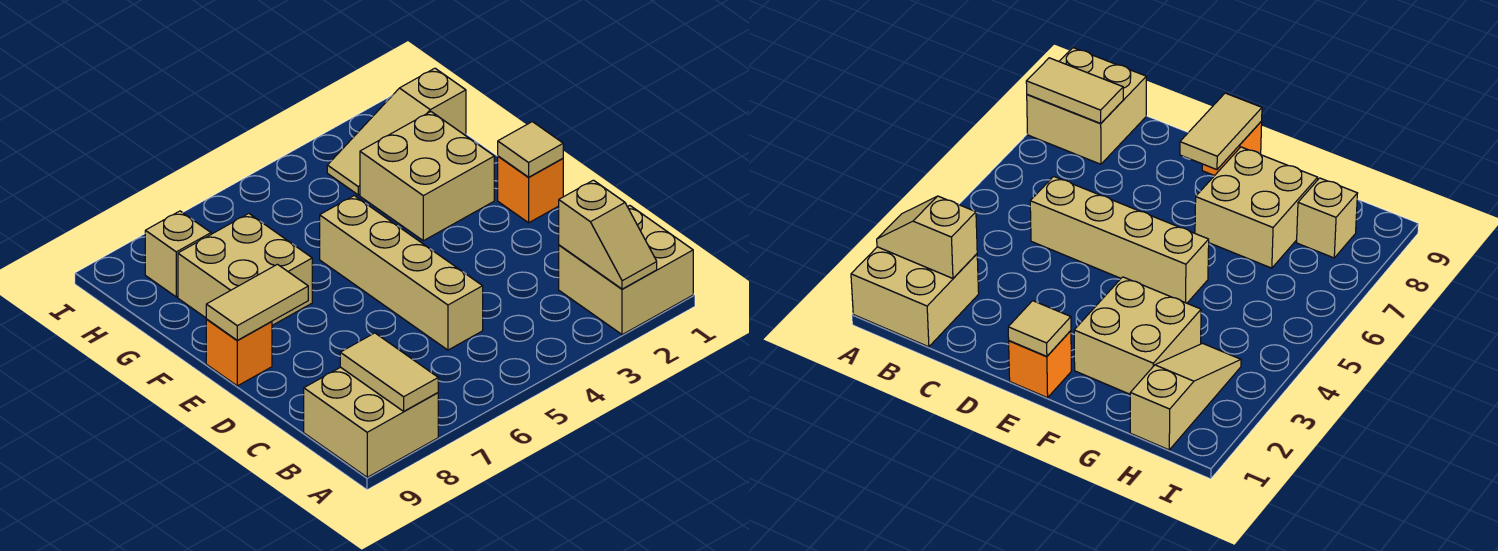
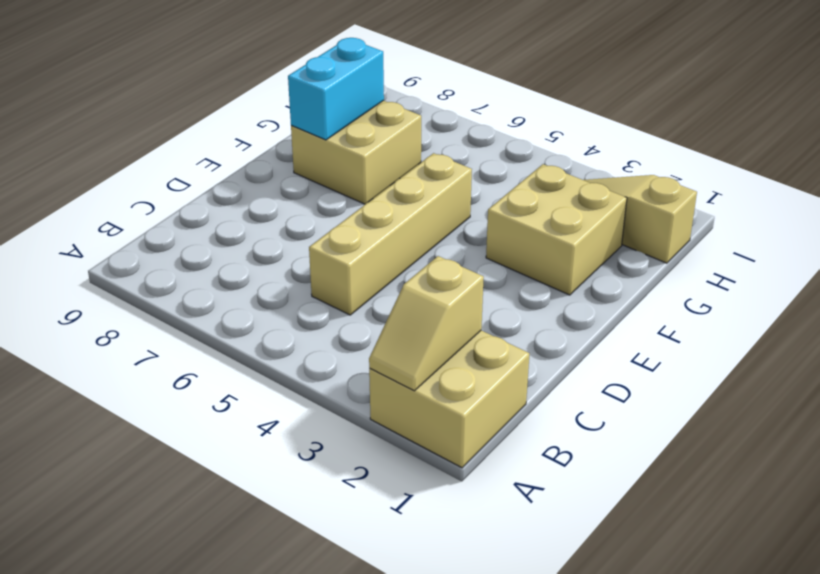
cyan 1x2 brick [288,38,384,140] -> none
none -> tan 2x2 brick [304,367,438,477]
none -> orange 1x1 brick [498,156,563,223]
none -> orange 1x1 brick [206,320,272,386]

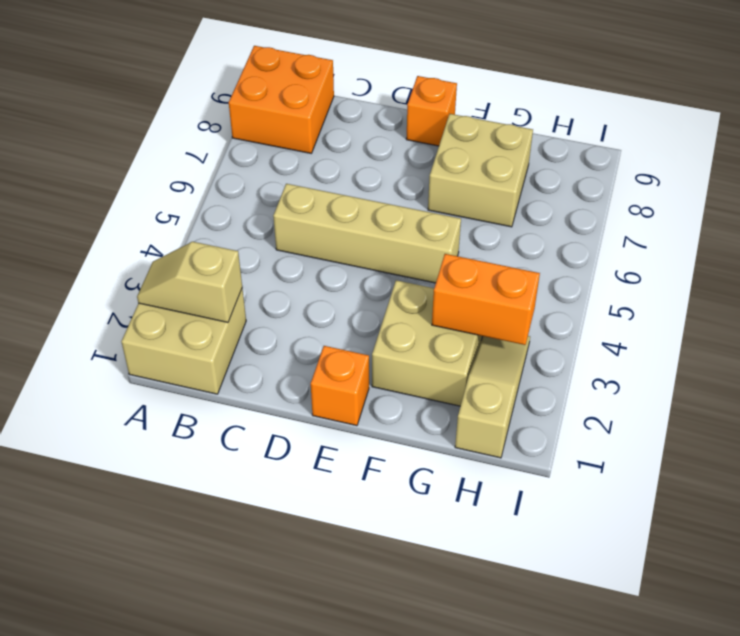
orange 2x2 brick [229,46,334,153] -> tan 2x2 brick [304,367,438,477]
orange 1x2 brick [432,254,540,345] -> none
none -> tan 1x1 brick [145,211,211,297]
none -> tan 1x2 tile [340,333,438,411]
none -> tan 1x1 tile [498,122,563,177]

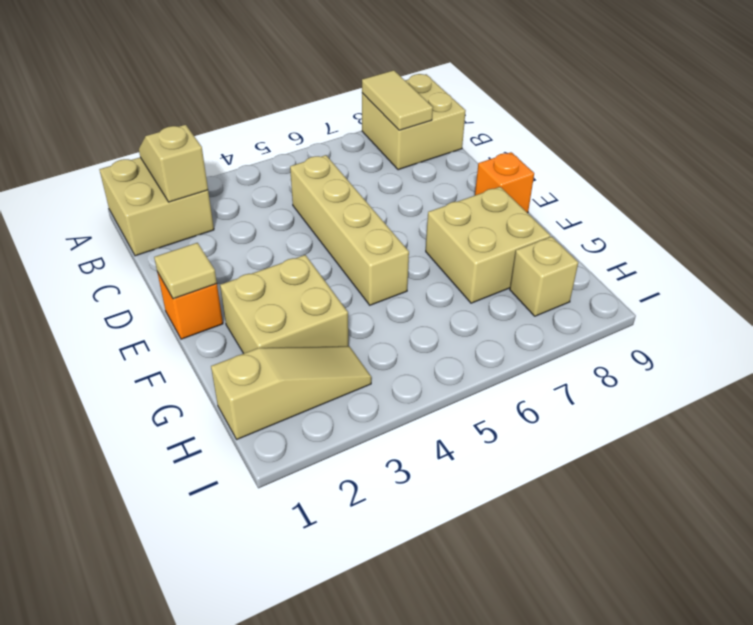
none -> tan 1x2 tile [206,264,308,340]

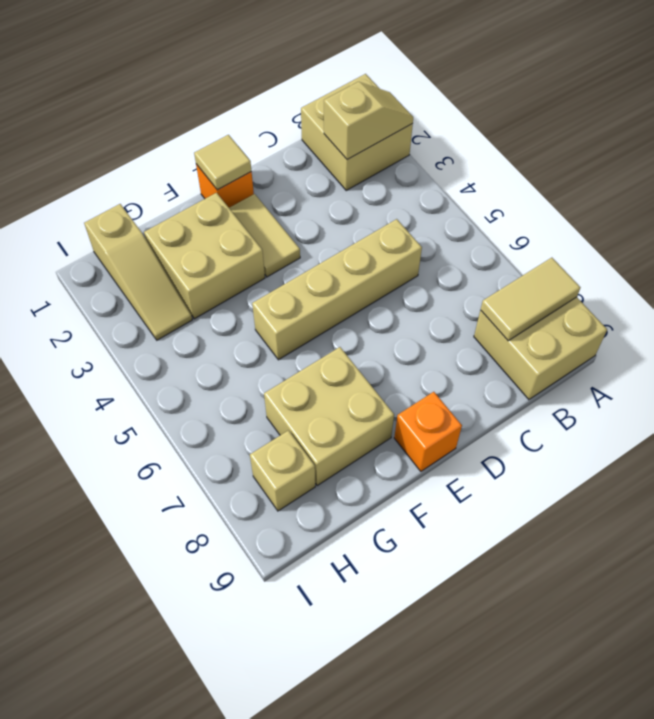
tan 1x2 tile [229,194,300,277] -> tan 1x2 tile moved to [206,264,308,340]

